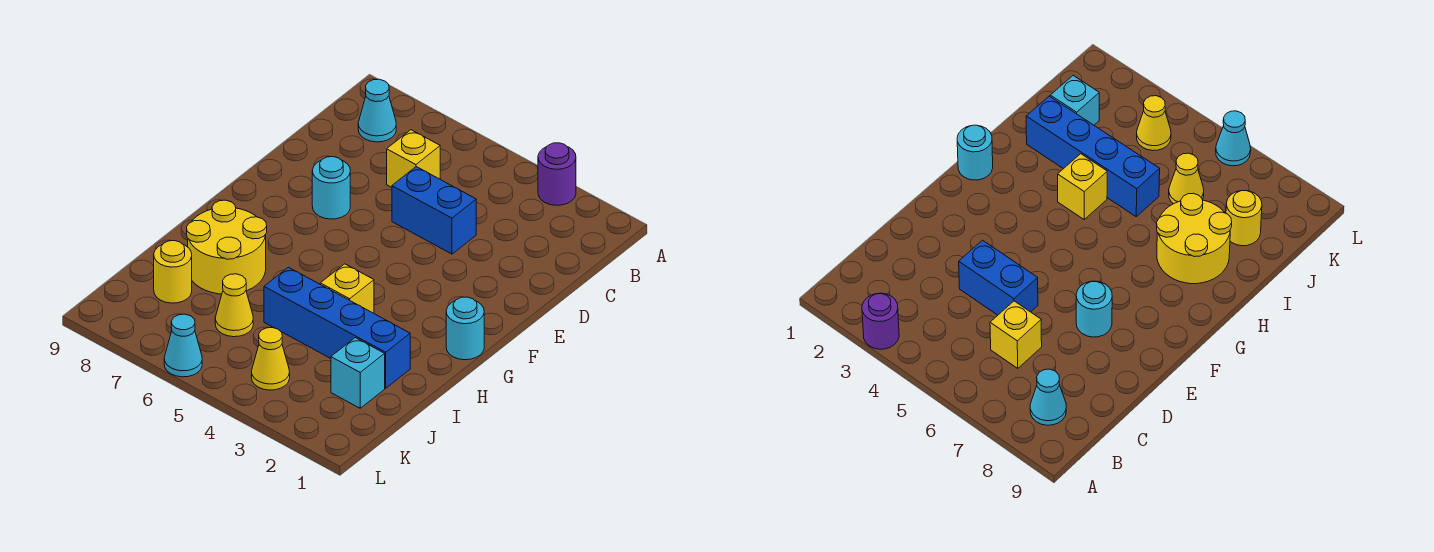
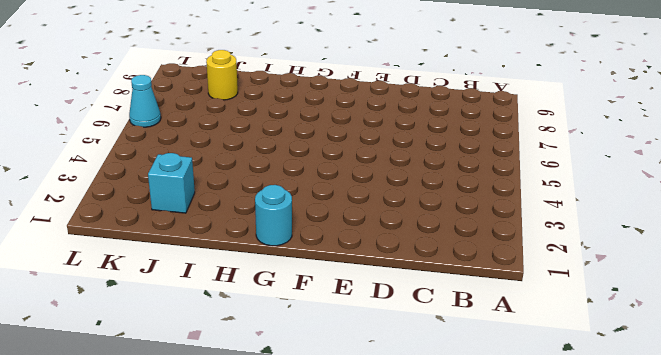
none -> purple 1x1 round brick [538,143,576,205]
none -> cyan 1x1 cone [358,79,396,142]
none -> yellow 1x1 brick [387,130,440,187]

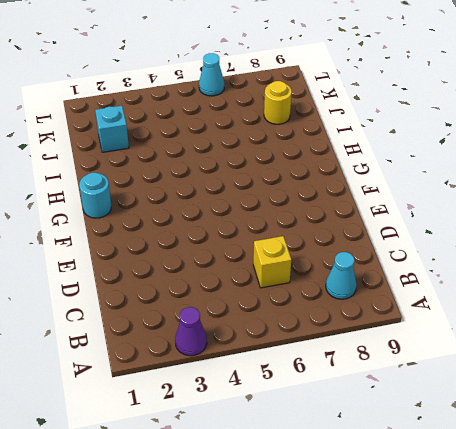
purple 1x1 cone [175,307,207,356] -> purple 1x1 round brick [538,143,576,205]
none -> blue 1x2 brick [392,167,476,254]
none -> cyan 1x1 round brick [312,157,350,219]
none -> yellow 1x1 brick [320,264,374,313]

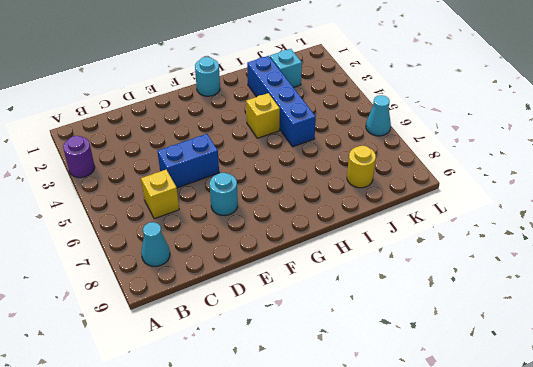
blue 1x2 brick [157,134,219,188] -> blue 1x2 brick turned to [392,167,476,254]
none -> yellow 2x2 round brick [187,200,267,294]
none -> yellow 1x1 cone [215,274,253,337]
none -> yellow 1x1 cone [252,328,290,390]

